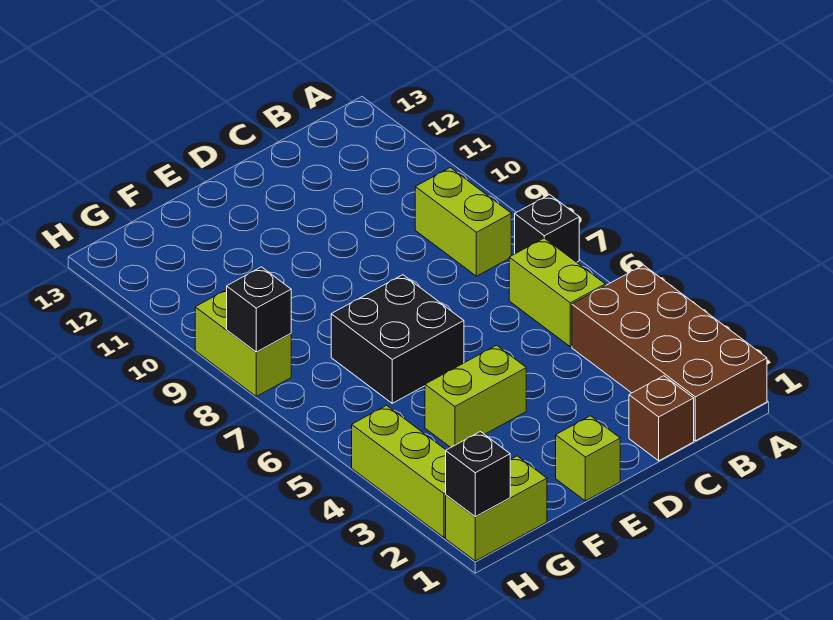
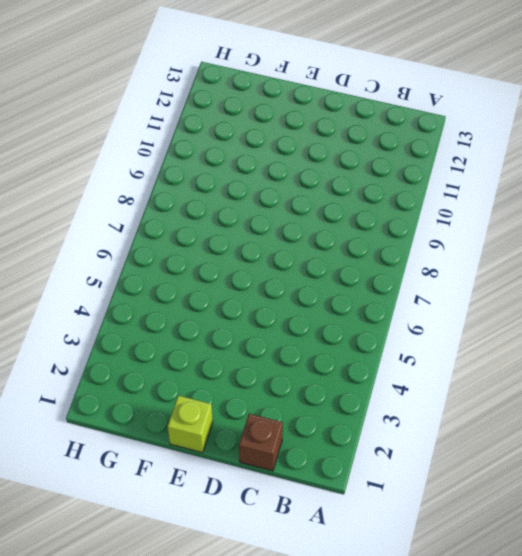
none -> brown 2x4 brick [572,265,767,441]
none -> black 1x1 brick [515,195,579,262]
none -> lime 1x2 brick [509,238,605,347]

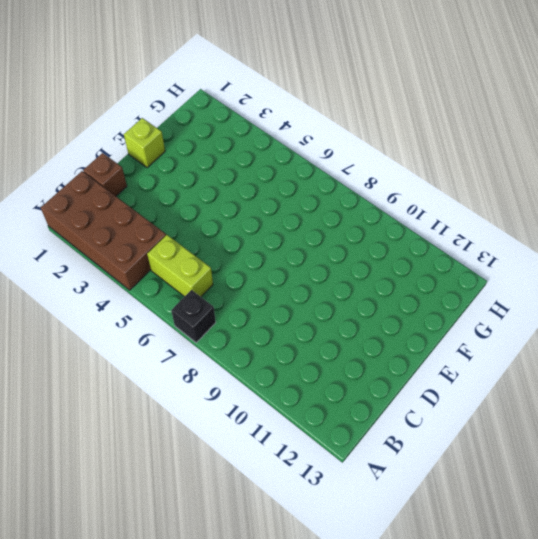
none -> lime 1x2 brick [415,168,511,276]
none -> lime 1x2 brick [425,345,526,447]
none -> black 2x2 brick [331,275,464,403]

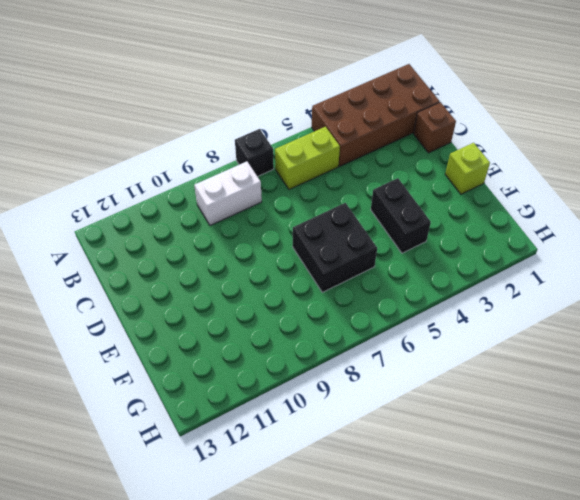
white 1x2 brick [194,162,262,226] -> lime 1x2 brick [415,168,511,276]
black 1x2 brick [371,178,431,253] -> lime 1x2 brick [425,345,526,447]
none -> lime 1x2 brick [446,456,547,561]
none -> lime 1x3 brick [352,405,446,538]
none -> lime 1x2 brick [195,290,291,396]

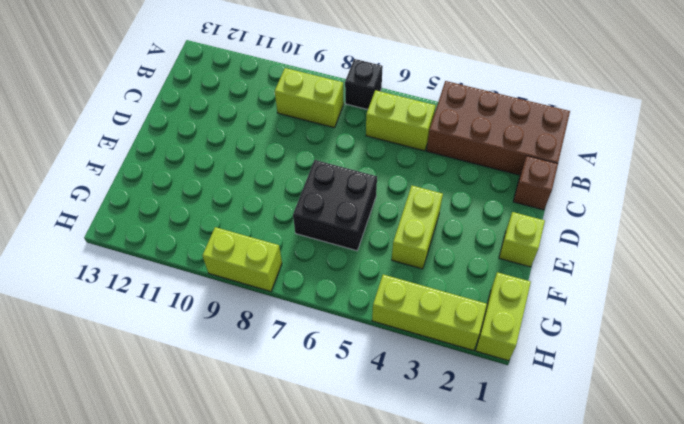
none -> black 1x1 brick [446,432,510,517]
none -> black 1x1 brick [227,267,291,352]

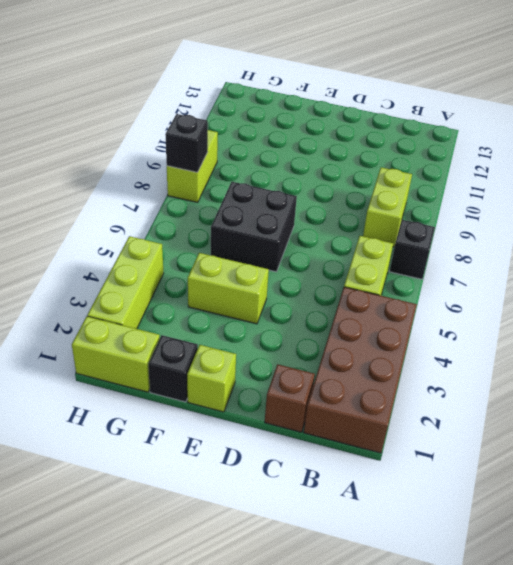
black 1x1 brick [148,335,198,402] -> black 1x1 brick moved to [446,432,510,517]

